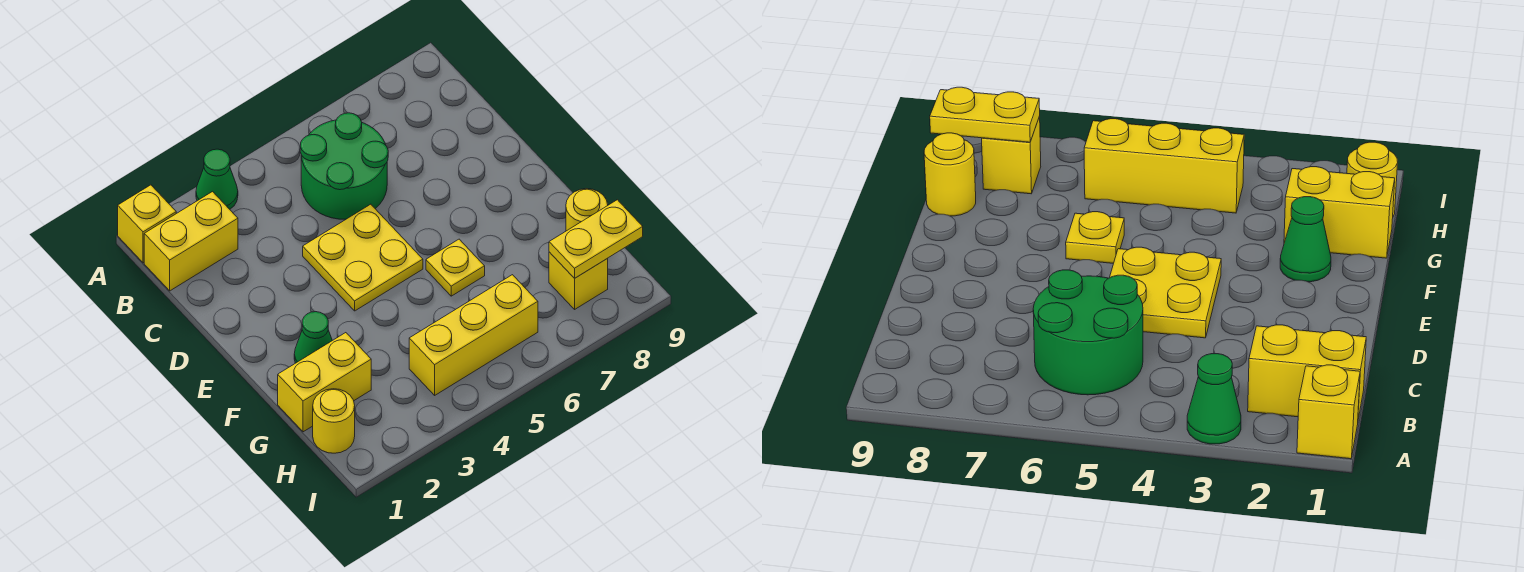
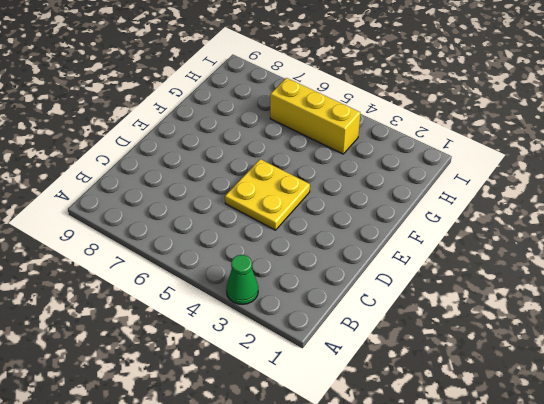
none -> yellow 1x1 brick [118,185,176,263]
none -> yellow 1x2 brick [144,192,238,291]
none -> green 2x2 round brick [300,113,388,219]

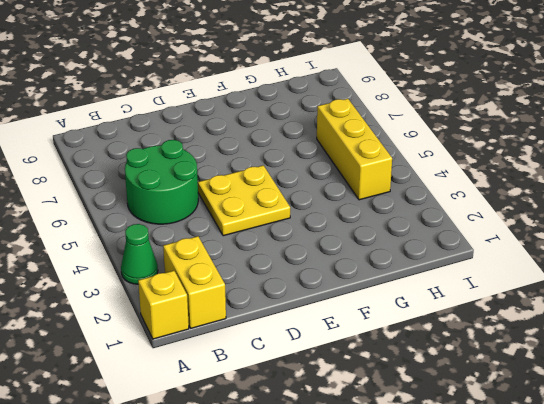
none -> green 1x1 cone [294,312,332,363]
none -> yellow 1x1 plate [426,239,485,296]
none -> yellow 1x2 brick [278,333,371,432]

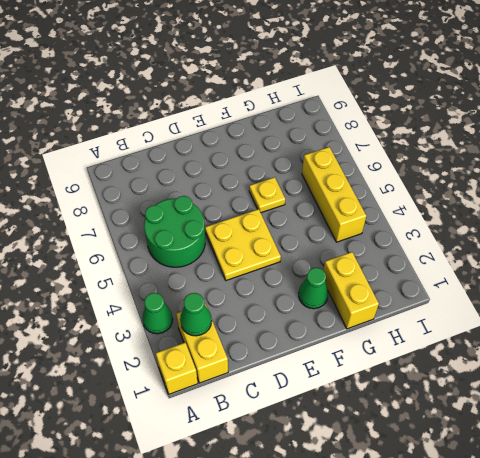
green 1x1 cone [180,293,212,336] -> none
none -> yellow 1x1 round brick [566,189,608,231]
none -> yellow 1x1 round brick [313,389,355,453]
none -> yellow 1x1 brick [549,252,608,309]

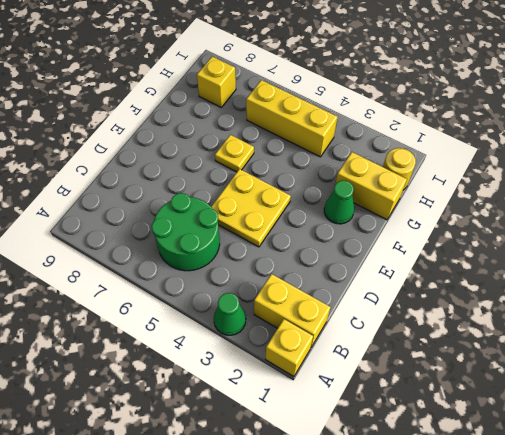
none -> yellow 1x1 round brick [566,189,608,231]
none -> yellow 1x2 plate [549,200,643,278]

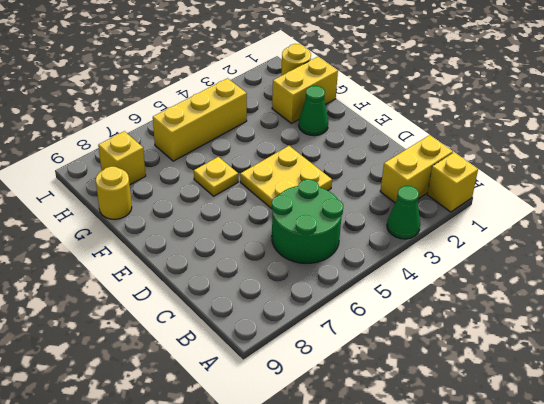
none -> yellow 1x2 plate [549,200,643,278]

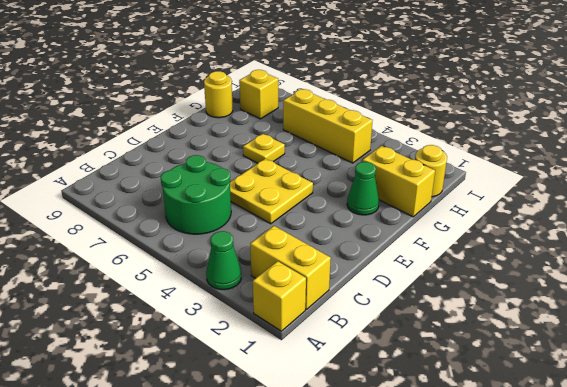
none -> yellow 1x2 plate [549,200,643,278]

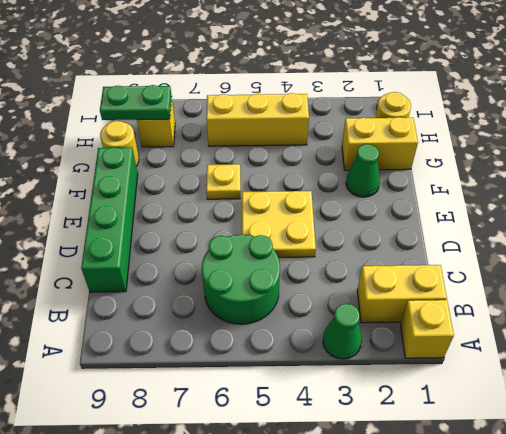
green 1x4 brick [81,147,138,292] -> none
green 1x2 plate [100,85,172,120] -> yellow 1x2 plate [549,200,643,278]

